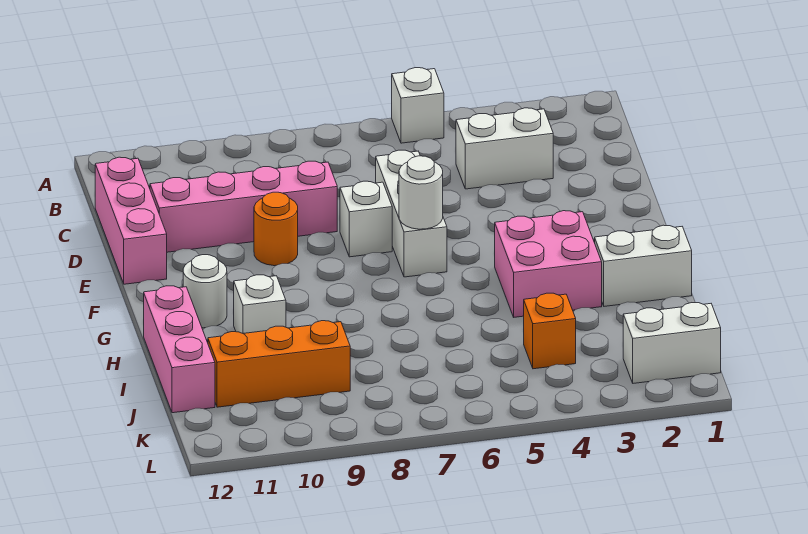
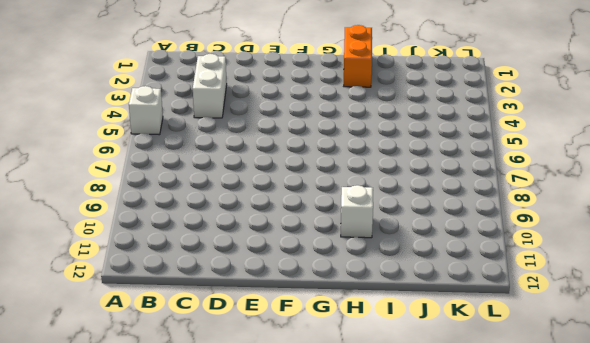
orange 1x2 brick [344,25,372,87] -> white 1x2 brick [595,225,692,306]
none -> pink 1x3 brick [95,157,167,284]
none -> white 1x3 brick [376,150,447,277]
none -> pink 1x4 brick [150,161,337,252]

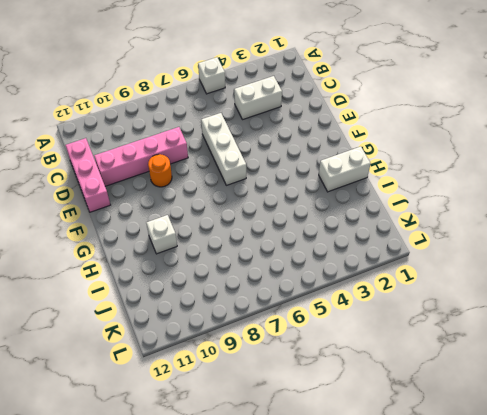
none -> white 1x1 brick [340,181,392,257]
none -> pink 2x2 brick [495,211,602,317]
none -> white 1x1 round brick [183,255,227,328]

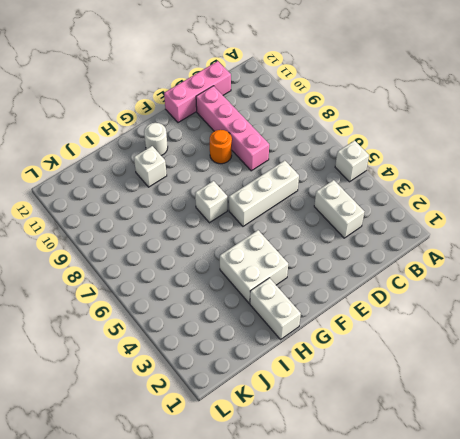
white 2x2 brick [220,230,288,303] -> pink 2x2 brick [495,211,602,317]
white 1x1 brick [195,181,227,223] -> white 1x1 brick moved to [340,181,392,257]
none -> pink 1x3 brick [144,286,215,413]
none -> orange 1x1 brick [524,293,576,369]
none -> orange 1x3 brick [208,321,350,407]

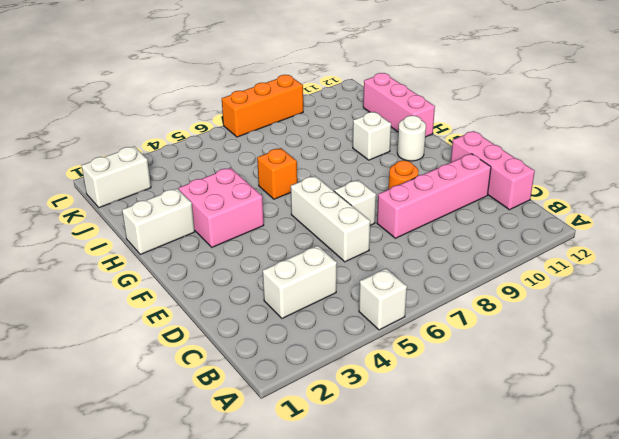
orange 1x1 brick [257,148,298,199] -> orange 1x1 brick moved to [524,293,576,369]
orange 1x3 brick [222,75,303,137] -> orange 1x3 brick moved to [208,321,350,407]
none -> white 1x1 round brick [399,156,443,229]

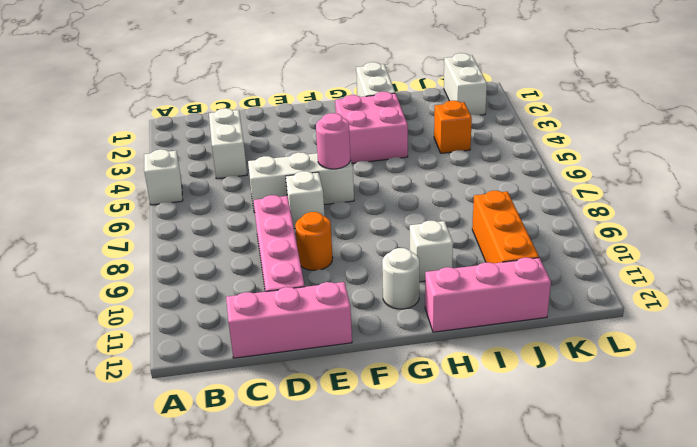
pink 1x1 round brick [316,113,350,169] -> white 1x1 round brick [399,156,443,229]

